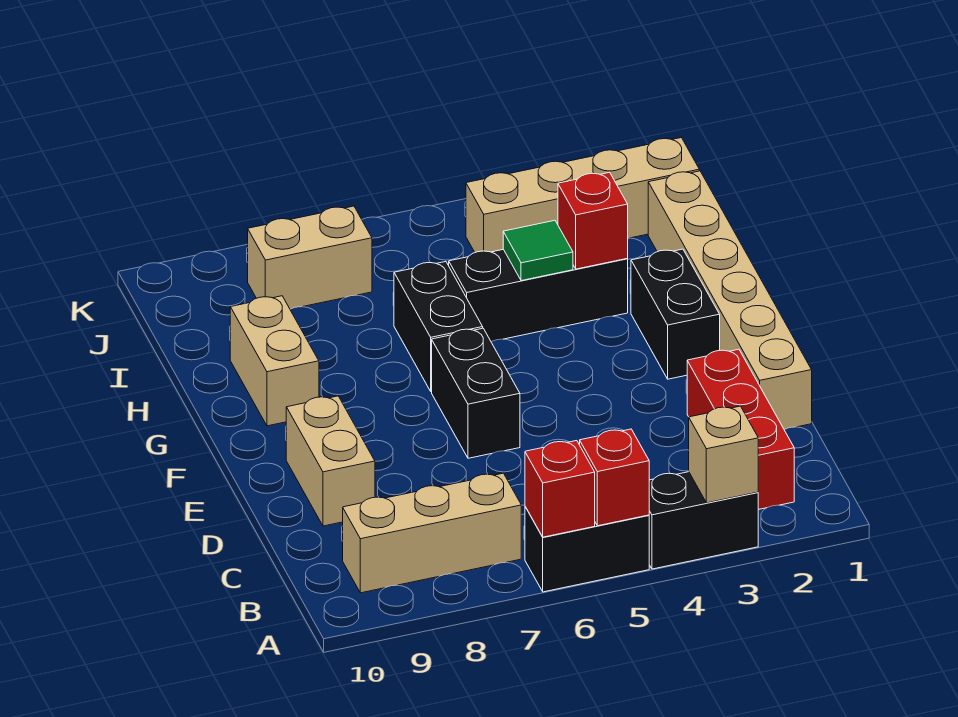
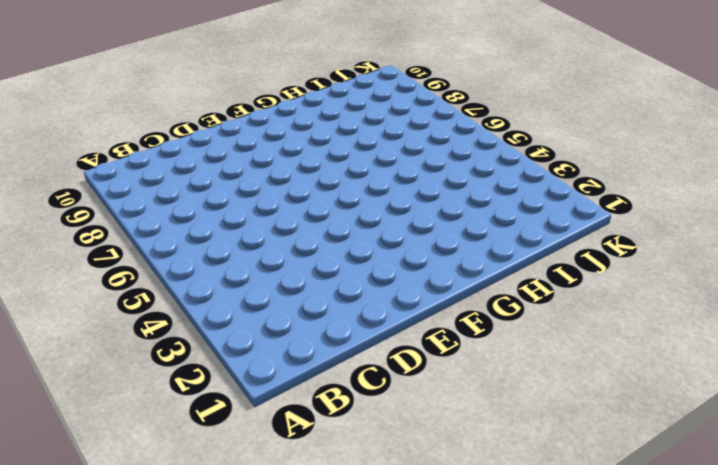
none -> black 1x2 brick [649,472,758,569]
none -> black 1x2 brick [525,507,649,592]
none -> red 1x3 brick [687,349,794,510]

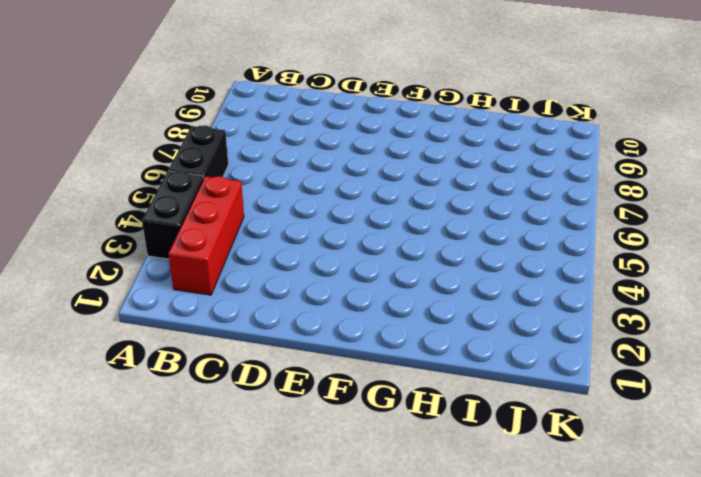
red 1x3 brick [168,176,244,295] -> red 1x3 brick turned to [687,349,794,510]
none -> tan 1x3 brick [343,473,521,593]
none -> tan 1x6 brick [648,171,812,429]
none -> tan 1x2 brick [286,396,375,526]

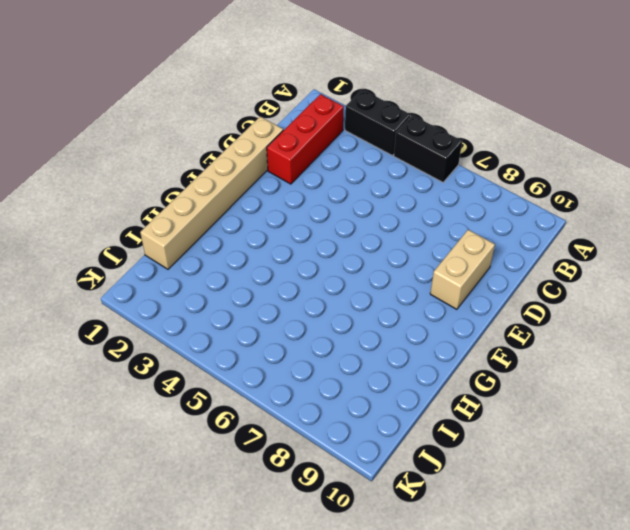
none -> tan 1x3 brick [343,473,521,593]
none -> black 1x2 brick [432,328,520,458]
none -> black 1x2 brick [631,249,720,379]

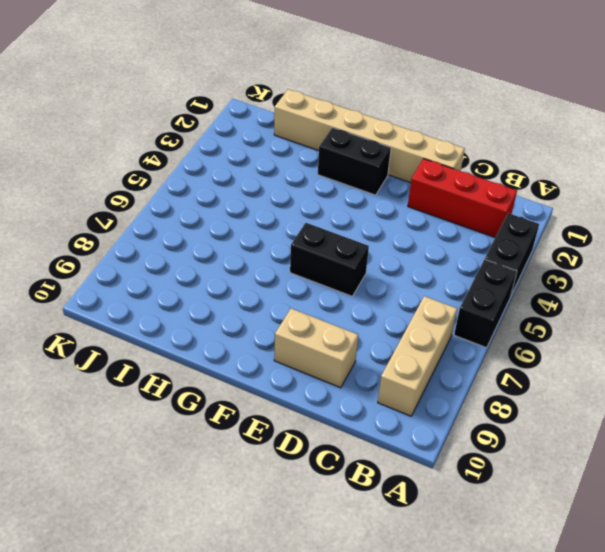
none -> black 1x2 brick [394,262,483,392]
none -> tan 1x2 brick [230,296,319,426]
none -> black 1x3 brick [449,249,628,342]

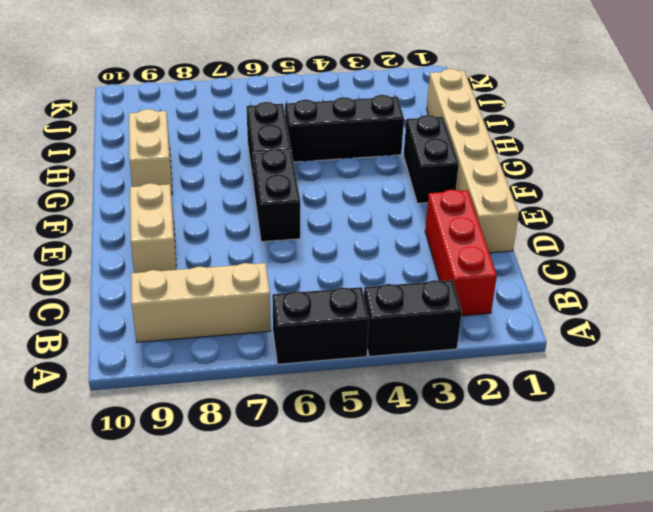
none -> tan 1x4 brick [466,138,699,252]
none -> tan 1x2 brick [248,206,372,309]
none -> tan 1x1 brick [689,406,758,503]

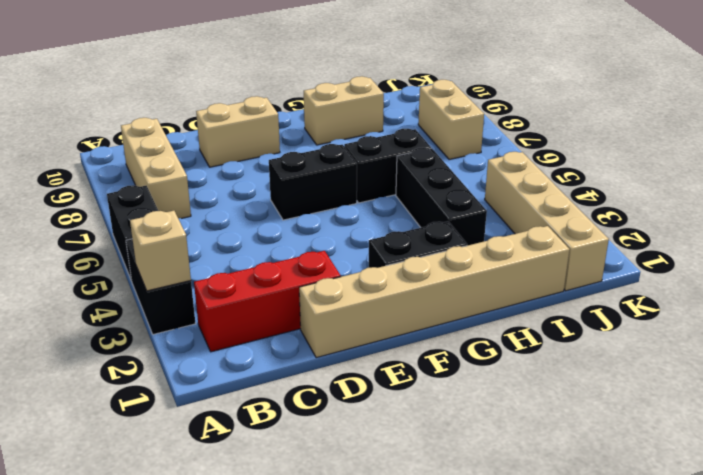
none -> red 1x1 brick [580,429,649,526]
none -> red 1x1 brick [525,441,595,537]
none -> red 1x1 brick [558,172,628,269]

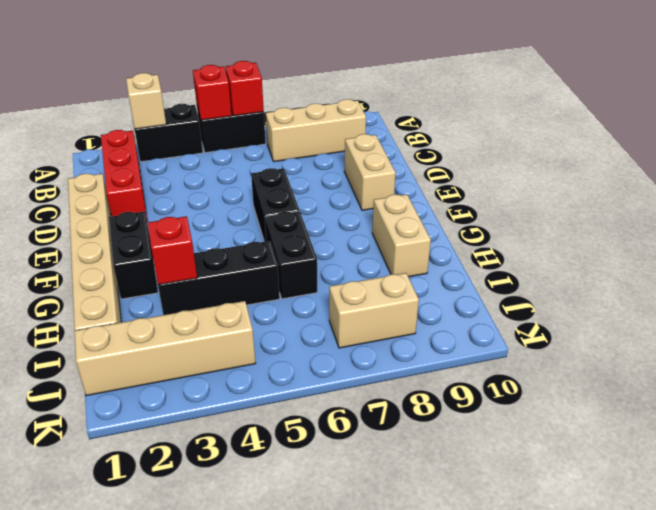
none -> green 1x1 tile [503,220,573,281]

